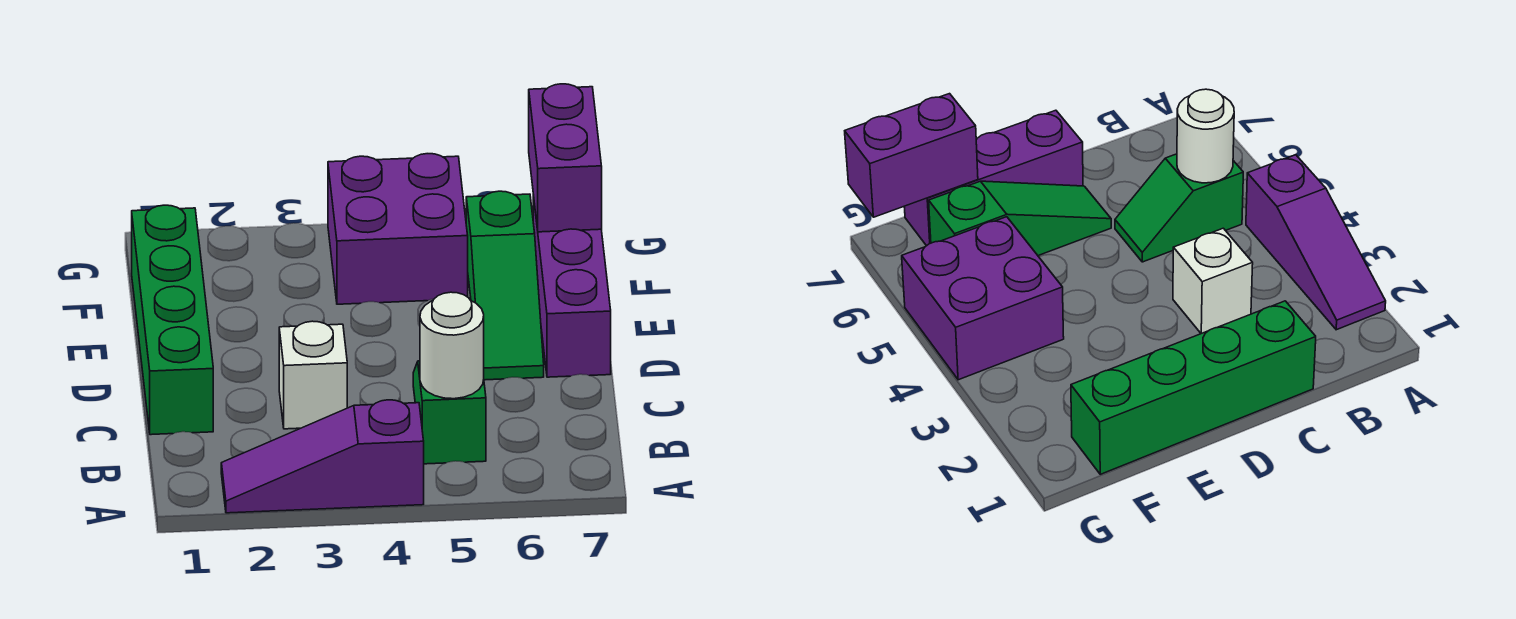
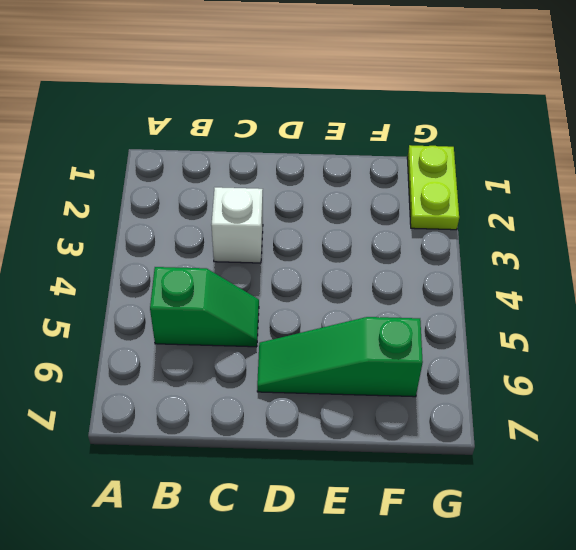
lime 1x2 plate [407,145,459,230] -> none
none -> purple 1x3 slope [221,400,424,513]
none -> green 1x4 brick [132,205,213,435]

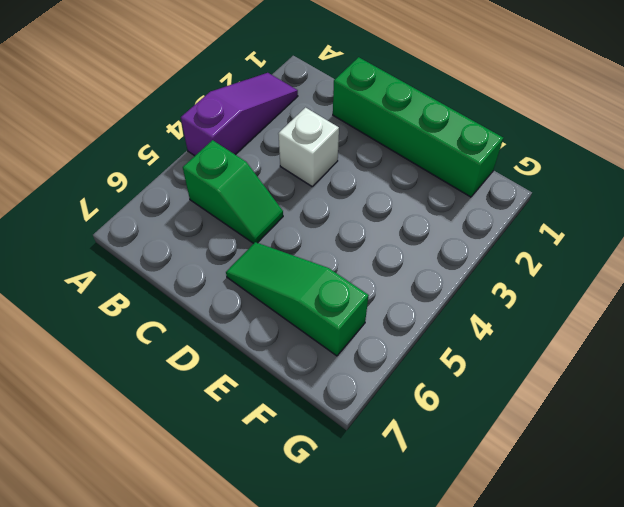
none -> purple 1x3 brick [533,195,611,377]
none -> purple 2x2 brick [328,154,468,304]

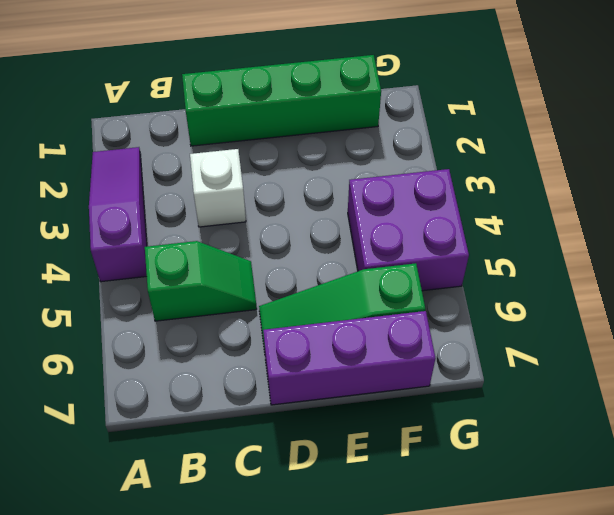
none -> white 1x1 round brick [420,292,484,399]
none -> purple 1x2 brick [529,84,602,232]

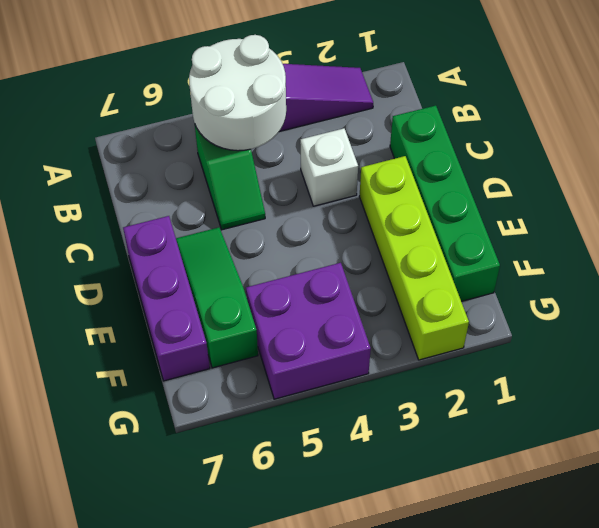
white 2x2 round brick [189,35,286,151] -> white 1x1 round brick [420,292,484,399]
lime 1x4 brick [359,156,469,360] -> none
none -> purple 1x2 brick [529,84,602,232]

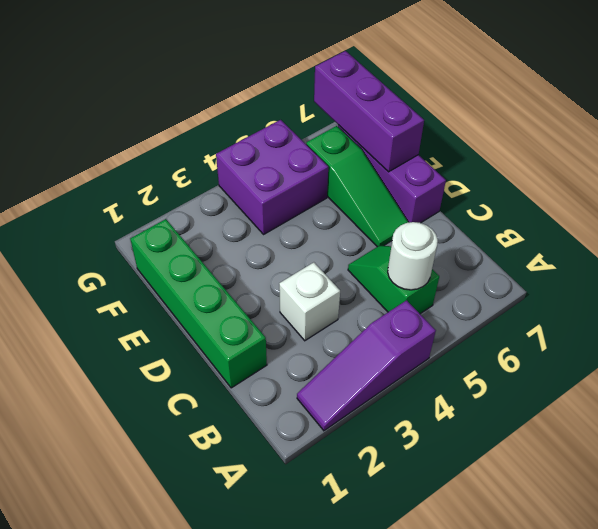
purple 1x3 brick [314,51,424,172] -> purple 1x2 brick [529,84,602,232]

